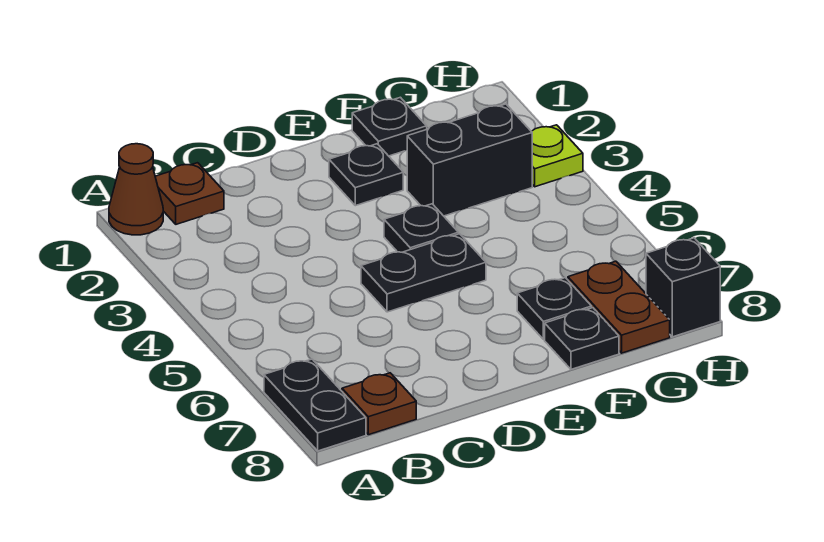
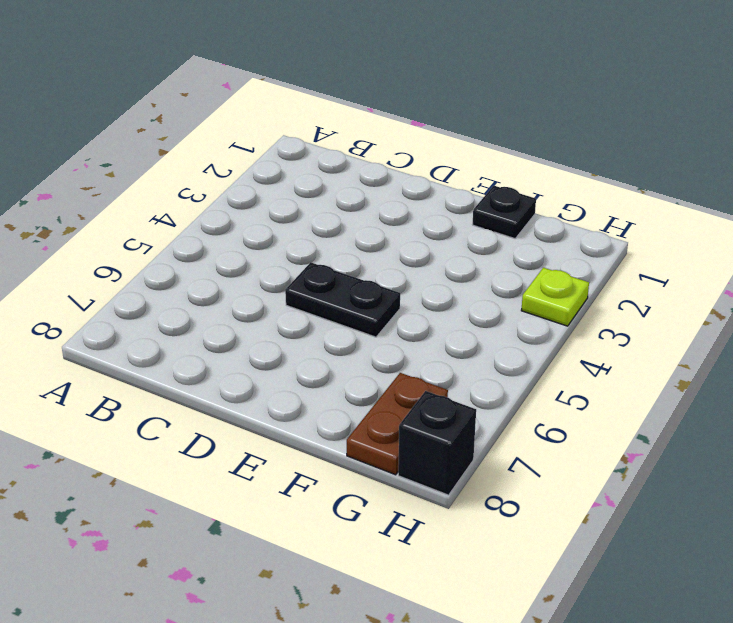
none -> brown 1x1 cone [109,144,163,235]
none -> black 1x2 plate [264,359,366,451]
none -> brown 1x1 plate [155,163,224,224]

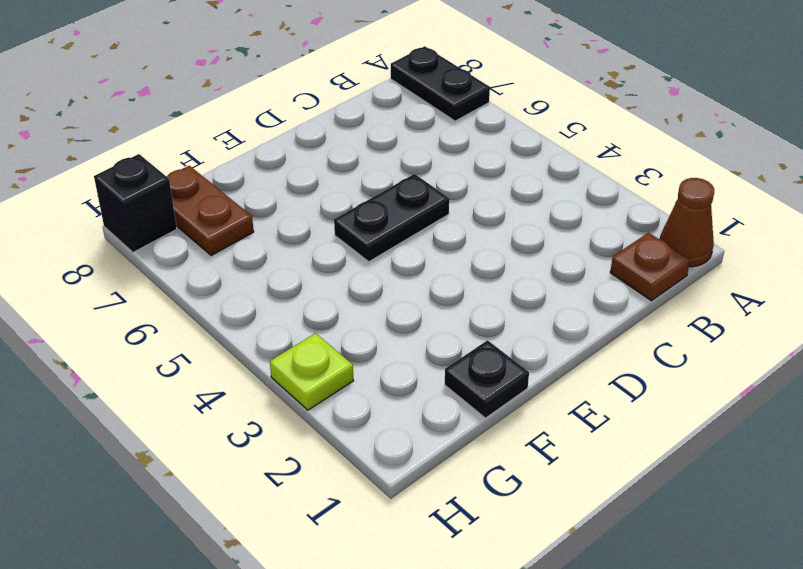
none -> brown 1x1 plate [342,373,416,435]
none -> black 1x1 plate [329,144,403,206]
none -> black 1x1 plate [384,204,458,252]

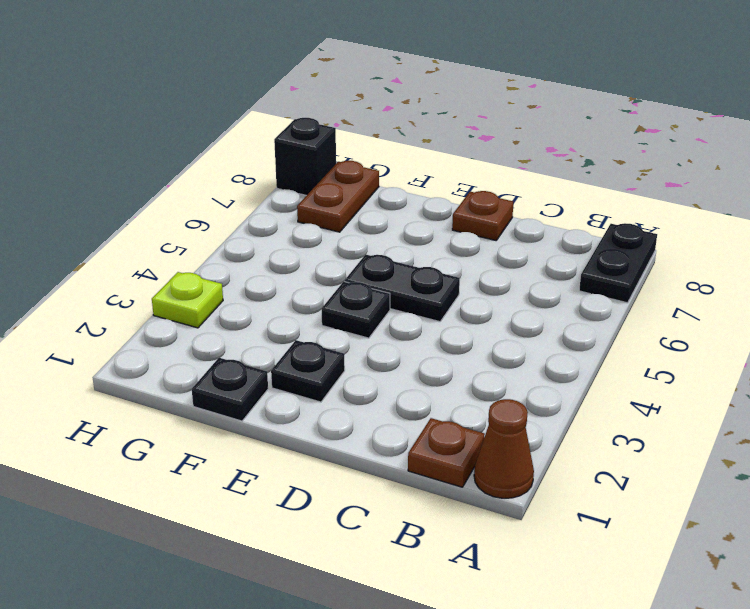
brown 1x1 plate [452,191,513,240] -> brown 1x1 plate moved to [342,373,416,435]
none -> black 1x2 brick [407,104,532,216]
none -> black 1x1 plate [517,278,592,339]
none -> black 1x1 plate [545,308,619,369]

